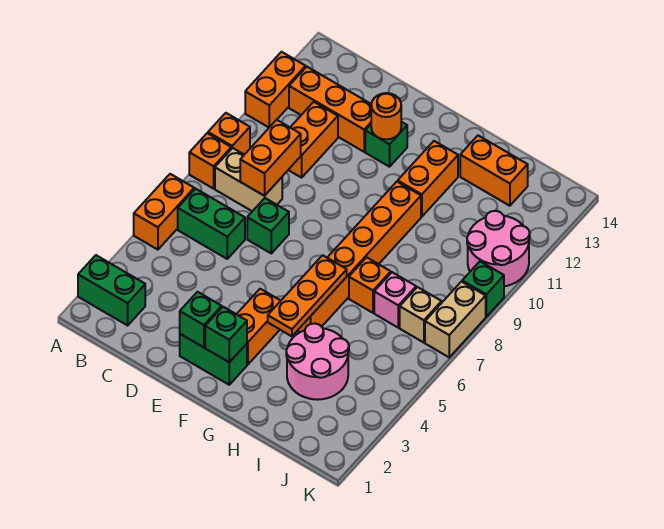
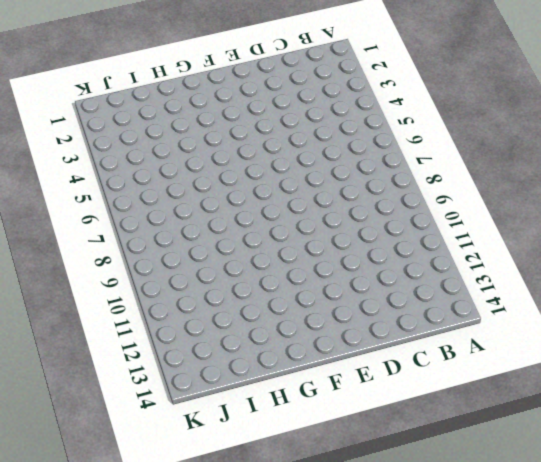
none -> green 1x2 brick [78,255,145,325]
none -> orange 1x2 brick [134,174,194,250]
none -> orange 1x1 brick [189,133,231,189]

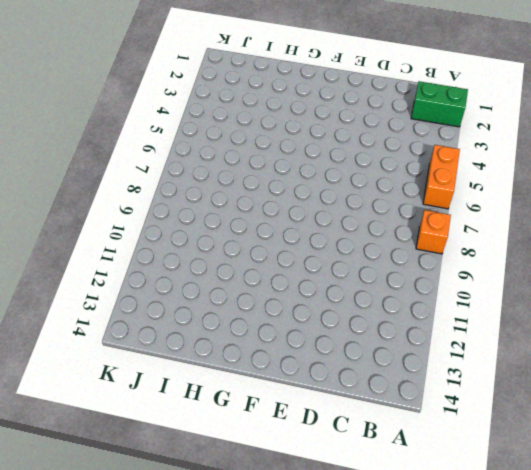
none -> orange 1x1 brick [208,113,250,155]
none -> orange 1x2 brick [245,52,306,127]
none -> green 1x2 brick [178,189,245,259]

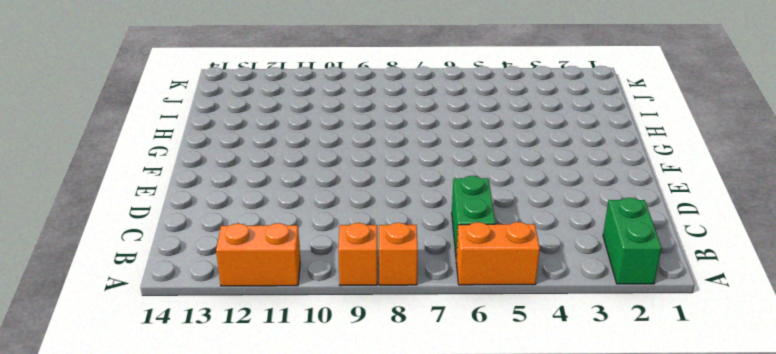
none -> tan 1x2 brick [215,148,282,211]
none -> orange 1x3 brick [289,67,371,152]
none -> orange 1x2 brick [289,102,338,178]

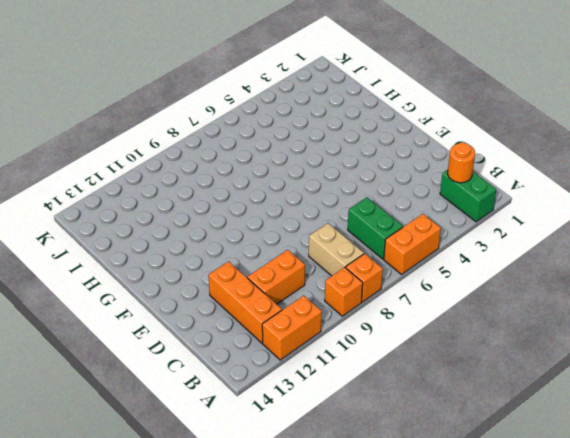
orange 1x1 round brick [448,143,475,183] -> orange 1x1 round brick moved to [371,93,401,139]
none -> green 1x1 brick [247,198,289,253]
none -> green 1x2 brick [180,334,247,385]
none -> green 1x1 brick [365,122,407,167]

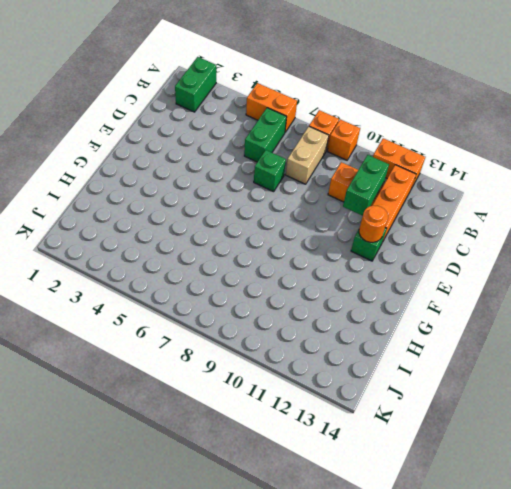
green 1x2 brick [343,155,389,216] -> green 1x2 brick moved to [180,334,247,385]
none -> orange 1x2 brick [237,289,281,364]
none -> orange 1x6 brick [298,182,421,333]
none -> orange 1x2 brick [398,141,458,217]

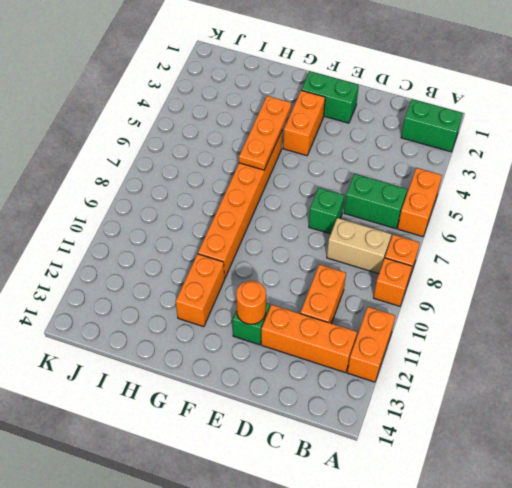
none -> pink 2x2 round brick [286,324,349,400]
none -> orange 1x1 brick [349,257,391,313]
none -> orange 1x2 brick [460,136,528,206]

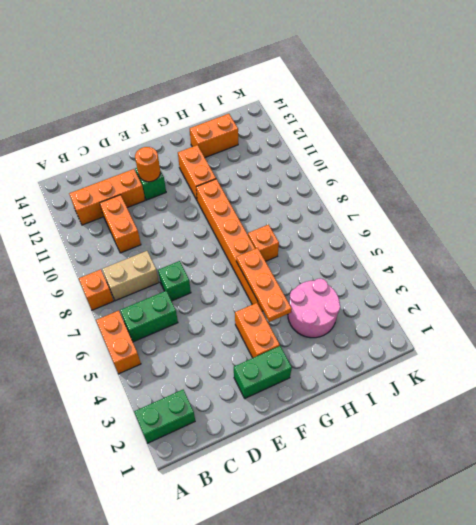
none -> orange 1x1 brick [208,113,250,155]
none -> orange 1x2 brick [245,52,306,127]
none -> pink 1x1 brick [374,272,416,328]

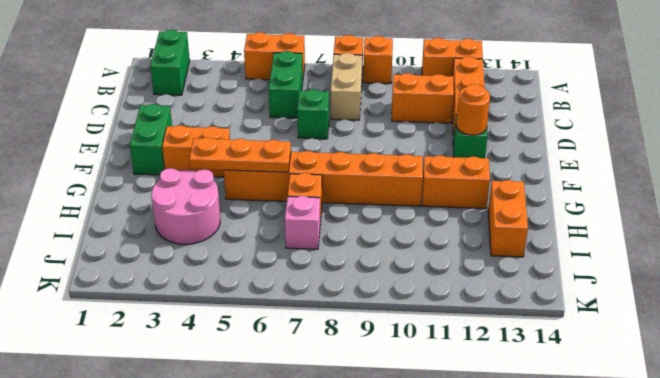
none -> tan 1x1 brick [400,287,442,343]
none -> pink 2x2 round brick [467,211,530,286]
none -> tan 1x2 brick [425,282,486,357]

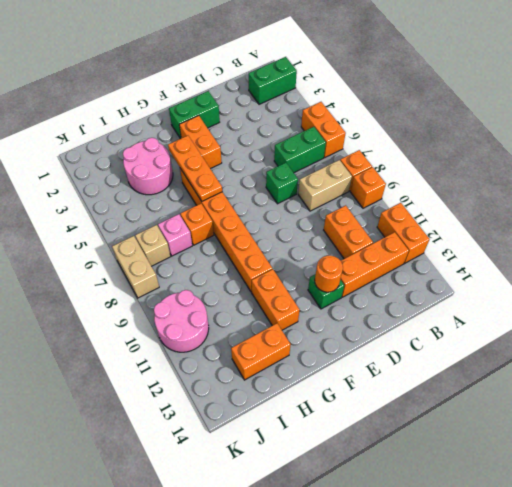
none -> green 1x1 brick [462,261,504,317]
none -> orange 1x2 brick [240,120,301,196]
none -> green 1x1 brick [180,292,222,347]

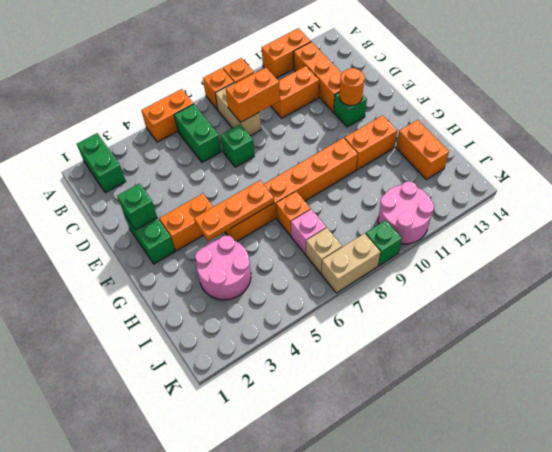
none -> green 1x1 brick [205,307,247,362]

